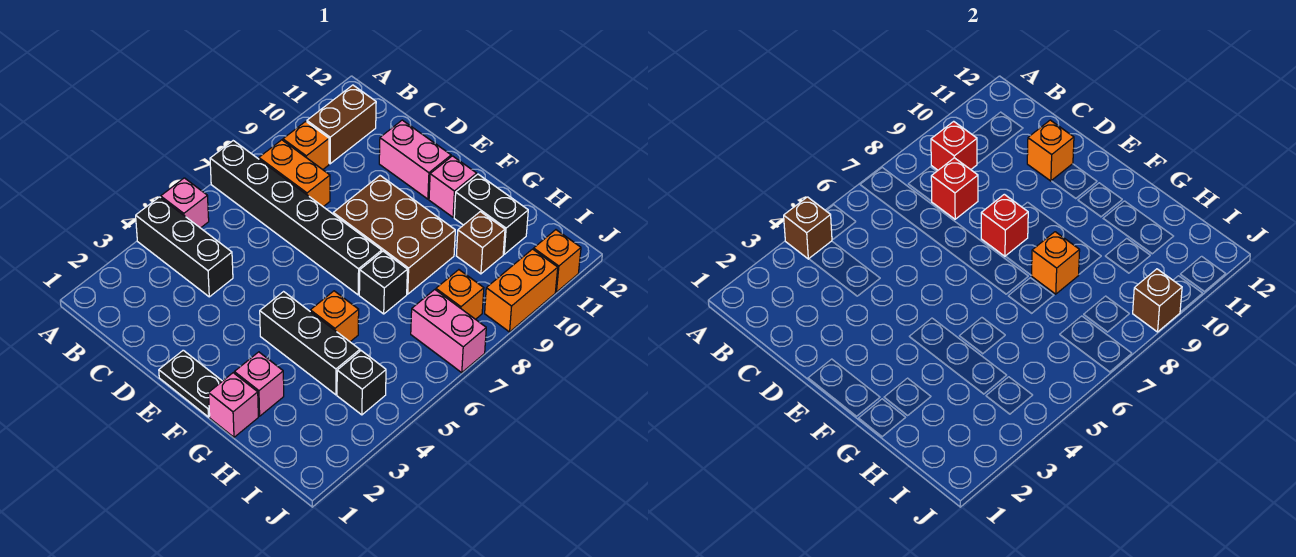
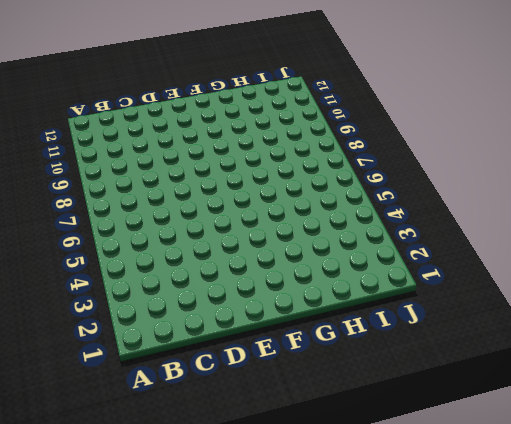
none -> black 1x3 brick [136,197,233,297]
none -> pink 1x1 brick [161,178,209,228]
none -> black 1x6 brick [210,141,382,295]

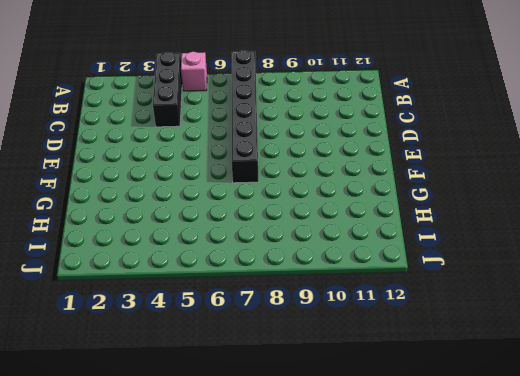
none -> orange 1x2 brick [259,140,330,207]
none -> orange 1x1 brick [283,121,329,170]
none -> brown 1x2 brick [307,85,376,164]

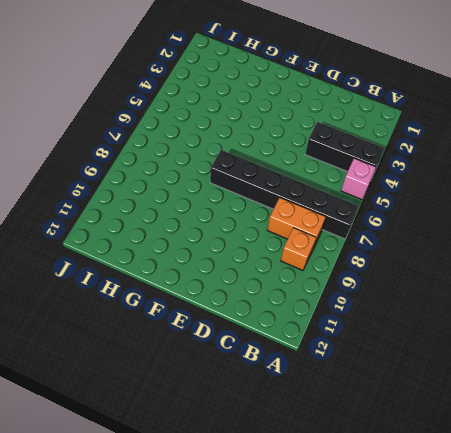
none -> brown 1x2 brick [307,85,376,164]
none -> pink 1x2 brick [379,120,451,199]
none -> black 1x2 plate [159,350,222,417]

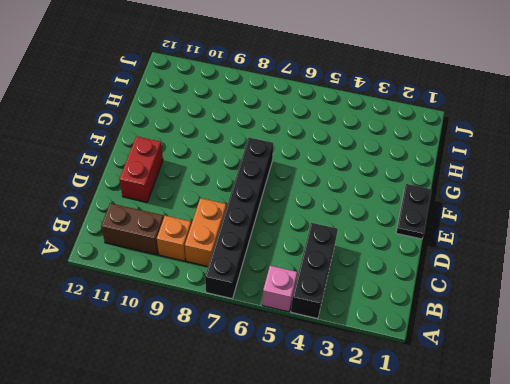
red 1x2 brick [119,136,163,202] -> pink 1x2 brick [379,120,451,199]
none -> brown 2x3 brick [333,176,455,294]
none -> black 1x3 brick [260,292,360,395]
none -> pink 1x1 brick [429,156,477,217]

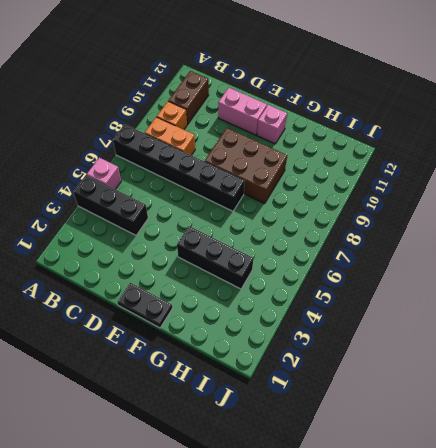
none -> pink 1x1 brick [209,373,258,437]
none -> pink 1x1 brick [234,352,284,416]
none -> orange 1x1 brick [310,291,359,342]

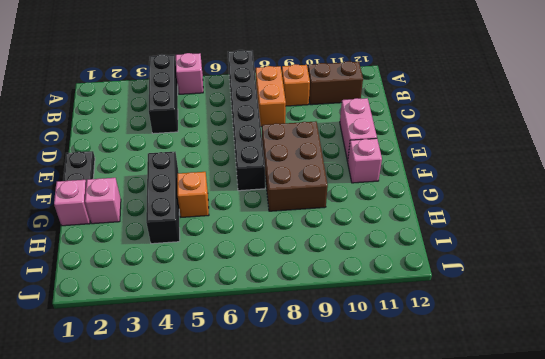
none -> black 1x1 brick [359,251,407,314]
none -> black 1x2 brick [454,174,528,254]
none -> brown 1x1 brick [456,212,505,274]

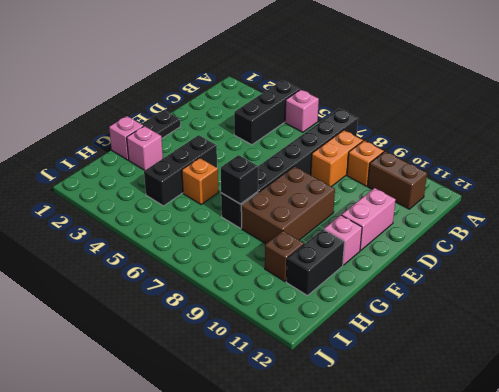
black 1x1 brick [221,155,258,204] -> black 1x1 brick moved to [337,351,386,415]
none -> pink 1x2 brick [411,290,486,373]
none -> orange 1x1 brick [436,270,484,319]
none -> orange 1x2 brick [485,249,558,332]

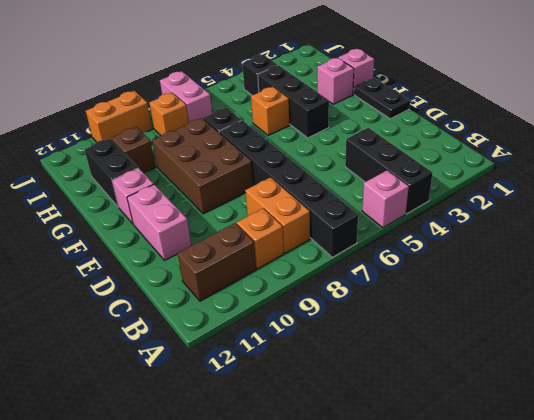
none -> orange 1x1 brick [534,230,581,292]
none -> brown 1x1 brick [784,197,832,259]
none -> red 1x1 brick [931,121,977,170]

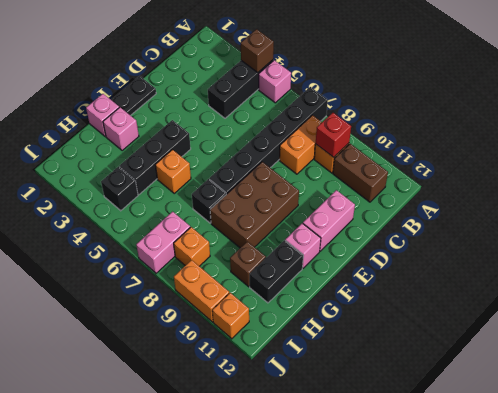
none -> red 1x1 brick [931,158,978,219]
none -> orange 1x1 brick [1027,120,1074,181]
none -> red 1x1 brick [981,194,1028,256]

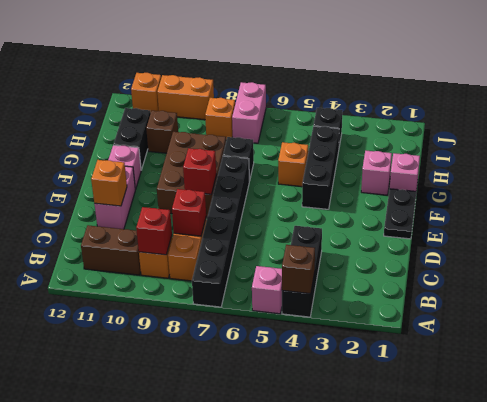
none -> orange 1x1 brick [1032,232,1080,294]
none -> brown 1x1 brick [1133,269,1182,332]

